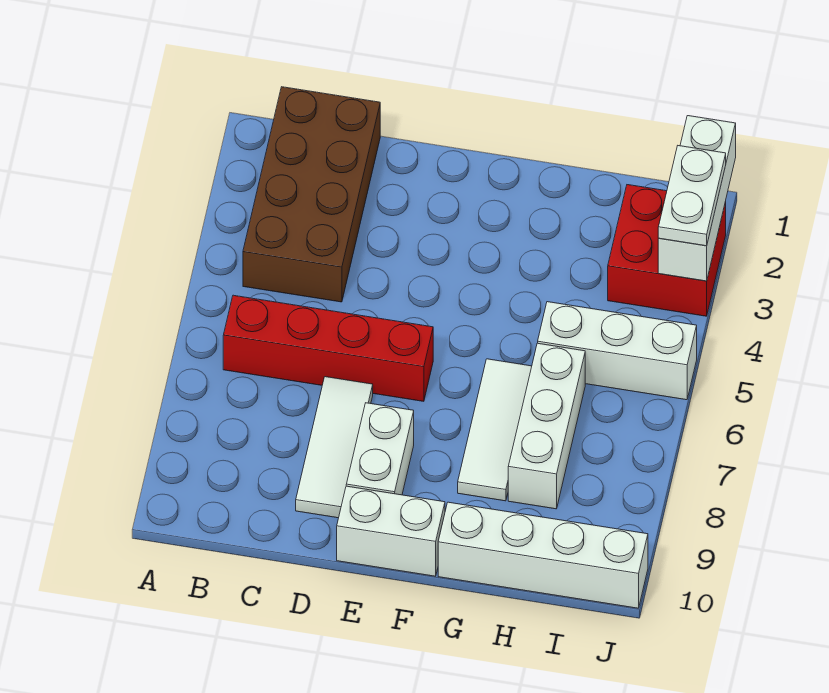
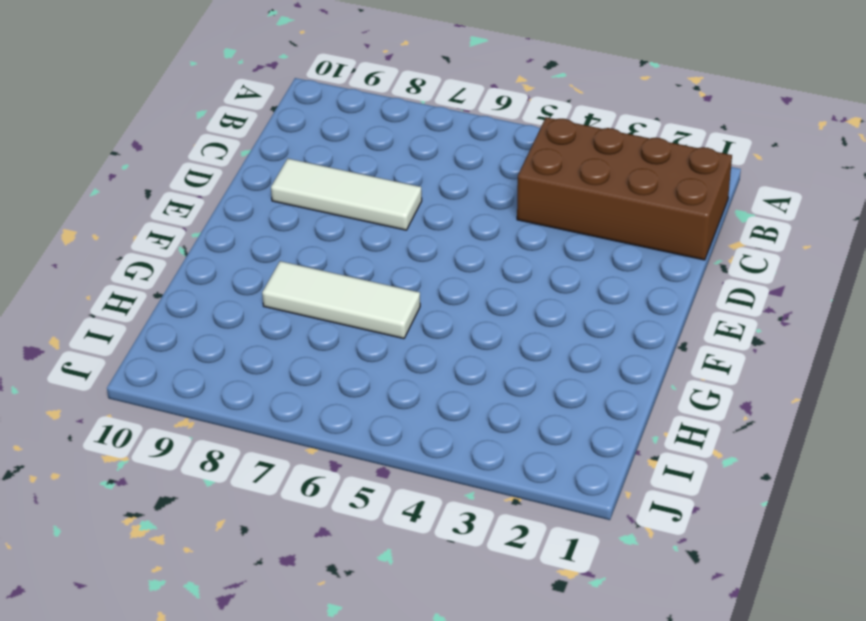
none -> red 1x4 brick [223,295,433,401]
none -> white 1x2 brick [346,403,414,495]
none -> white 1x2 brick [337,486,445,576]

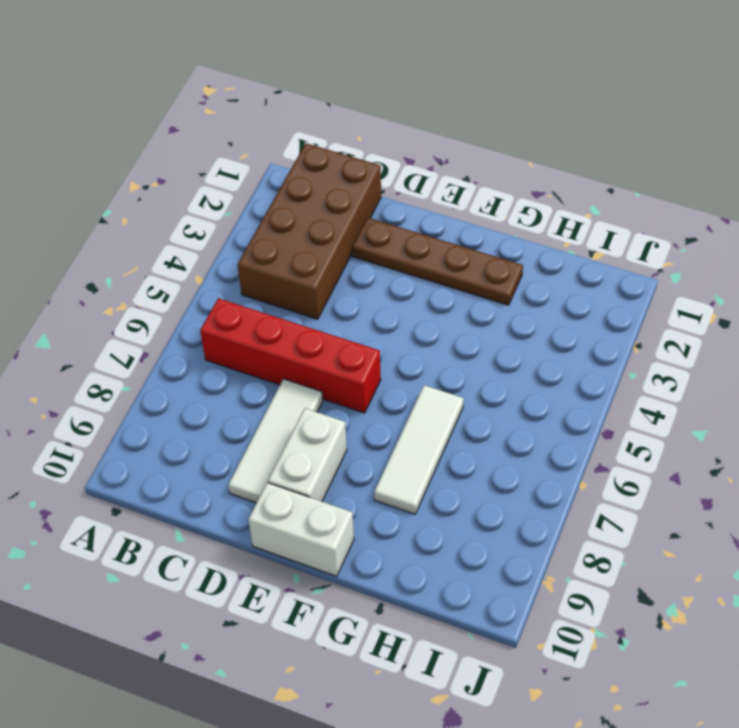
brown 1x4 plate [352,218,523,305] -> none
none -> white 1x4 brick [438,502,648,608]
none -> white 1x3 brick [538,302,697,400]
none -> white 1x3 brick [508,343,585,509]

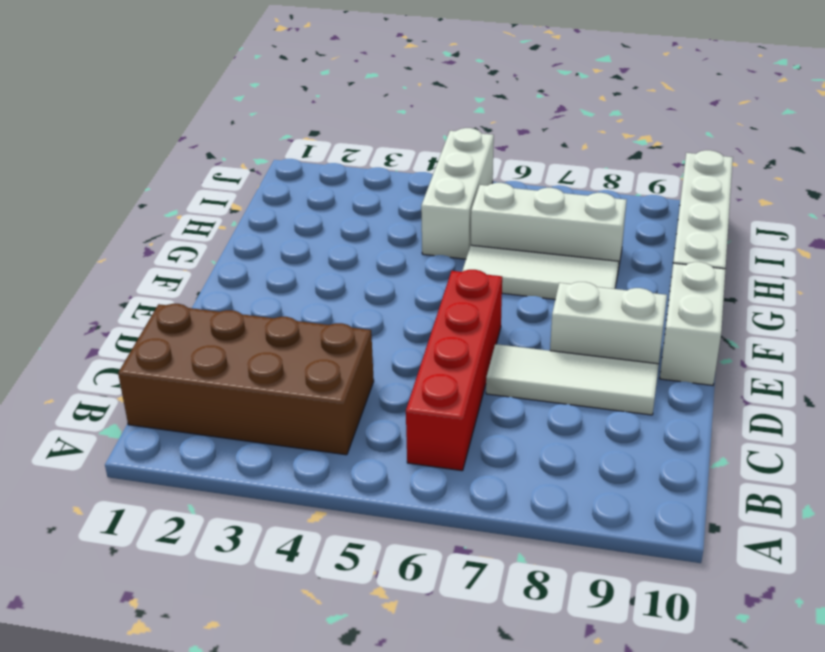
none -> red 2x2 brick [608,185,726,316]
none -> white 1x3 brick [658,116,736,281]
none -> white 1x2 plate [658,146,726,246]

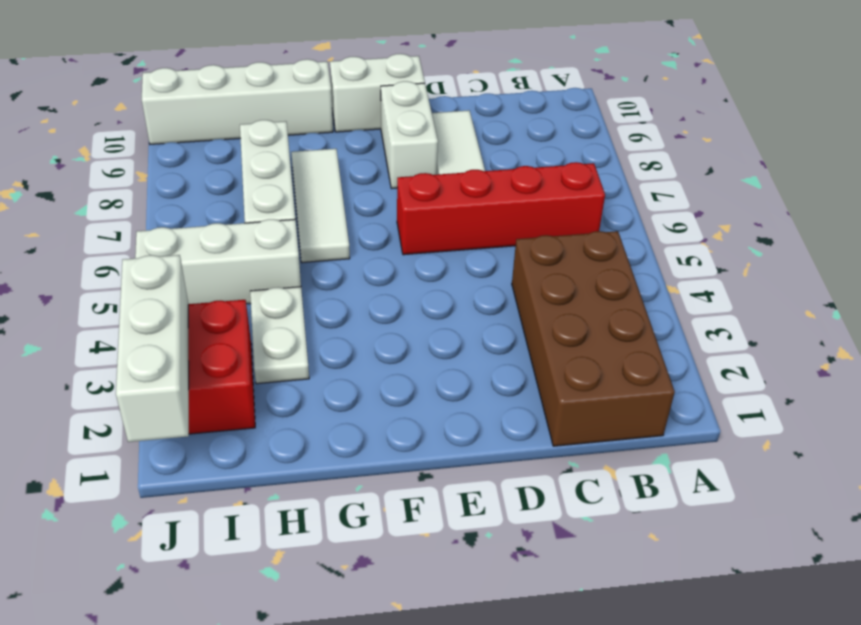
white 1x2 plate [250,287,309,384] -> white 1x2 plate moved to [658,146,726,246]

